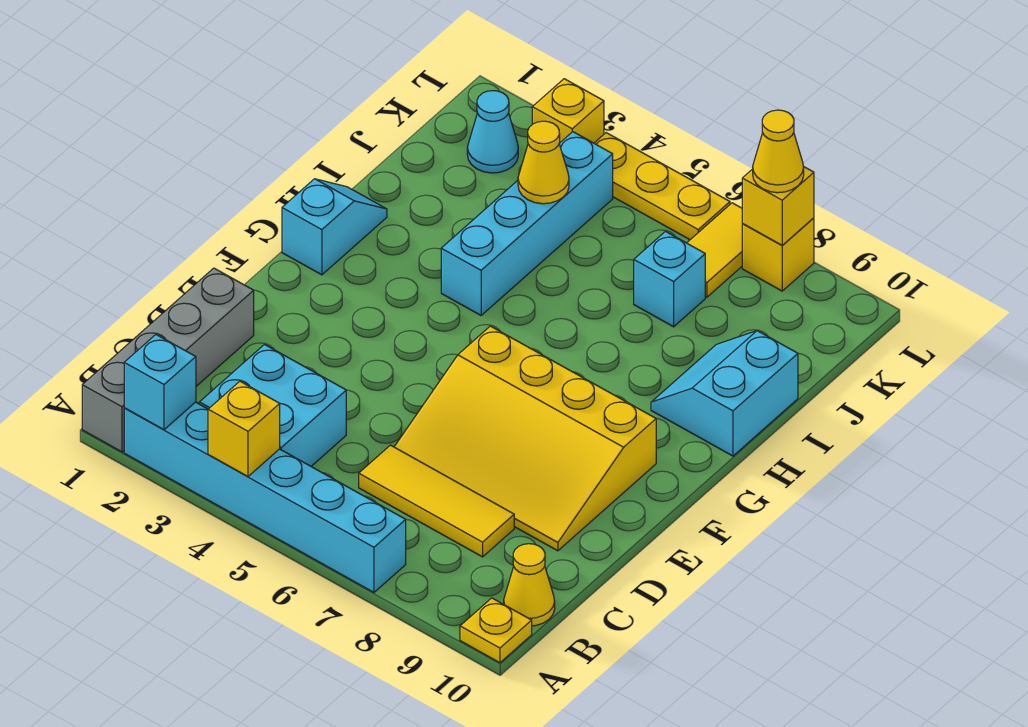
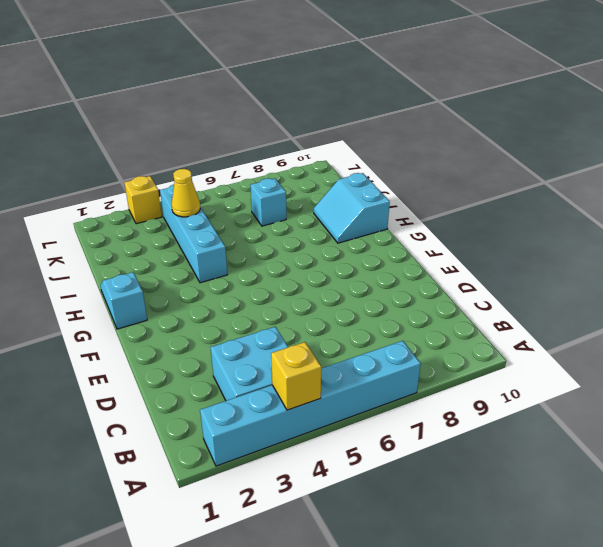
none -> grey 1x4 brick [82,268,254,452]
none -> yellow 1x1 plate [460,598,532,663]
none -> yellow 1x1 cone [504,544,555,626]

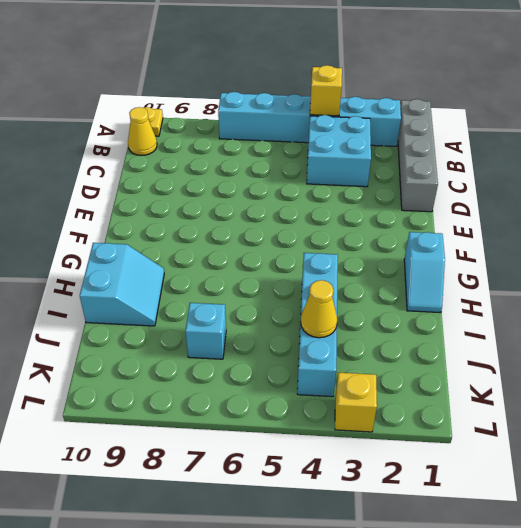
none -> yellow 1x3 tile [359,445,514,557]
none -> yellow 3x4 slope [394,326,656,551]
none -> cyan 1x1 cone [467,91,518,173]

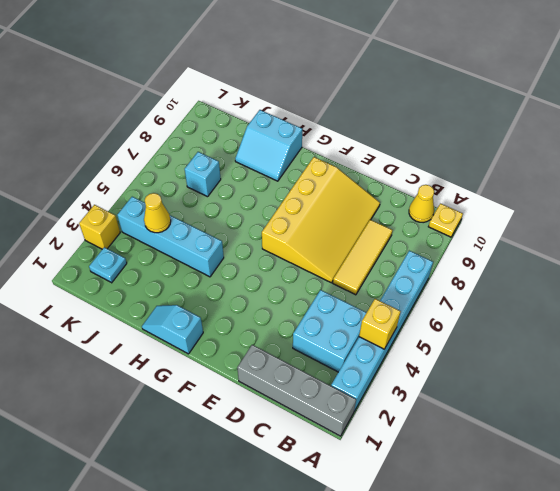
cyan 1x1 plate [89,247,127,283] -> cyan 1x1 cone [467,91,518,173]
none -> yellow 1x2 tile [687,203,743,297]
none -> yellow 1x3 plate [594,133,730,240]
none -> yellow 1x1 brick [742,218,814,291]

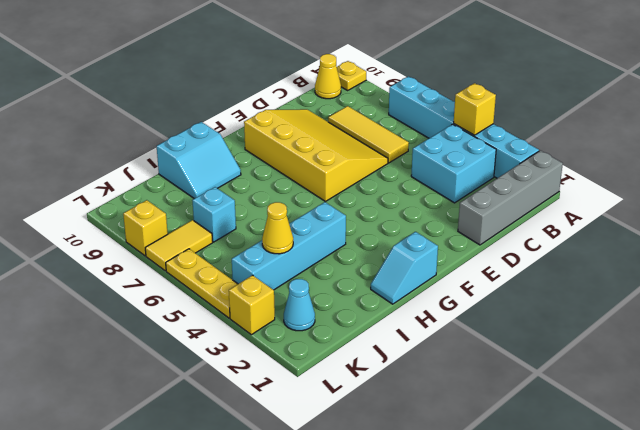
none -> cyan 1x1 brick [124,335,196,430]
none -> yellow 1x1 brick [742,166,814,245]
none -> yellow 1x1 cone [753,110,804,193]

